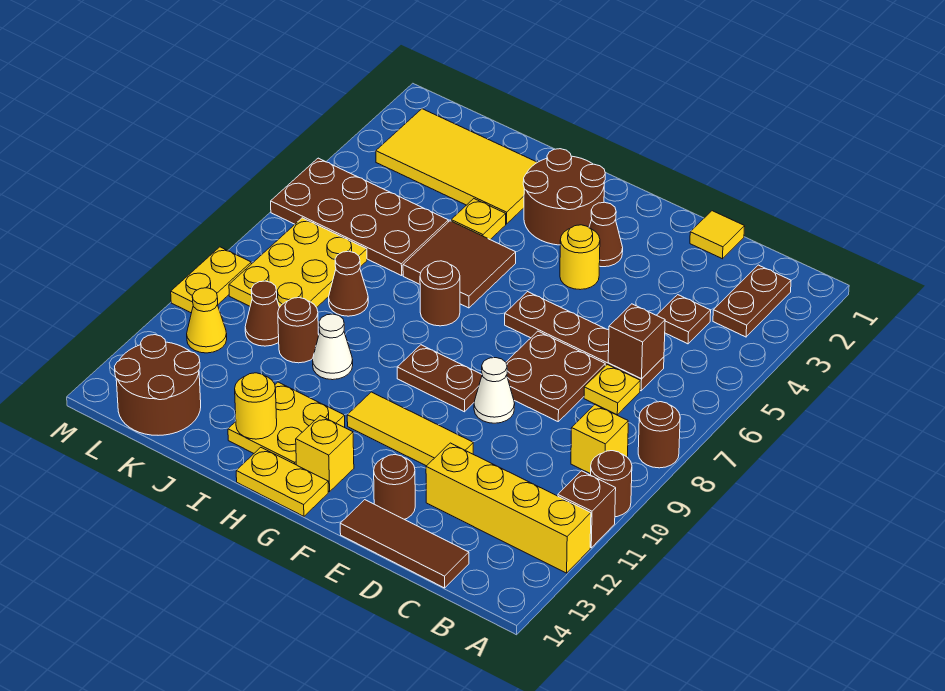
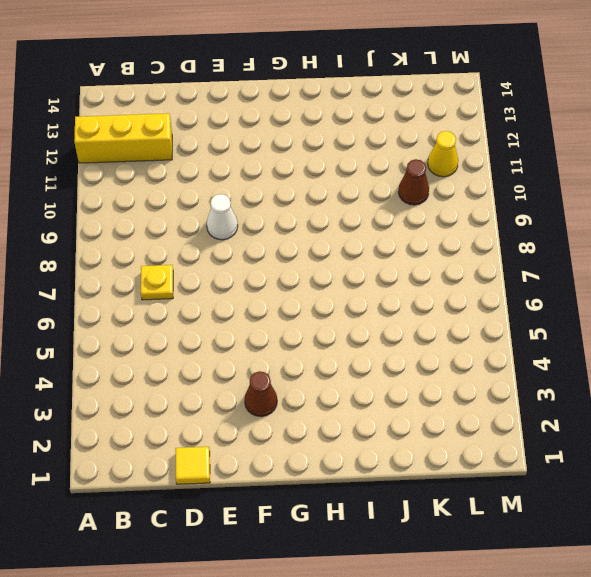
yellow 1x3 brick [74,113,172,163] -> yellow 1x4 brick [426,443,591,573]
none -> brown 1x1 round brick [638,402,680,468]
none -> brown 1x1 round brick [591,451,632,517]
none -> brown 1x1 brick [558,471,616,548]
none -> brown 1x2 plate [713,265,791,337]

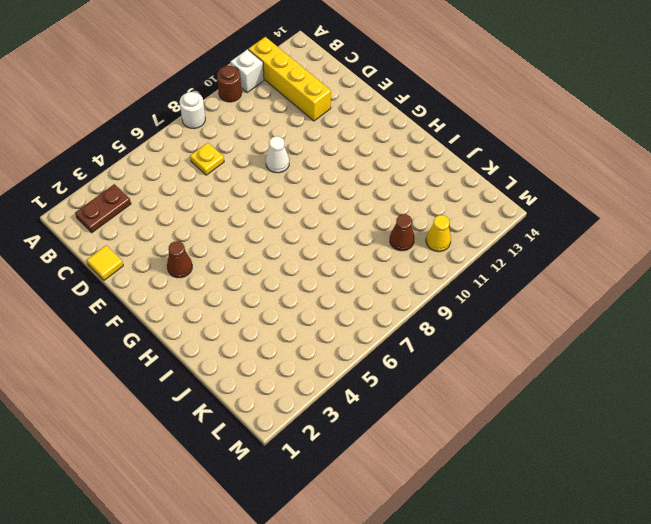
white 1x1 round brick [180,92,205,129] -> brown 1x1 round brick [638,402,680,468]
white 1x1 brick [231,49,264,93] -> brown 1x1 brick [558,471,616,548]
none -> yellow 1x1 brick [571,405,628,474]
none -> brown 1x1 plate [657,295,711,344]
none -> brown 1x4 plate [505,292,664,391]
none -> brown 1x3 tile [340,500,469,588]

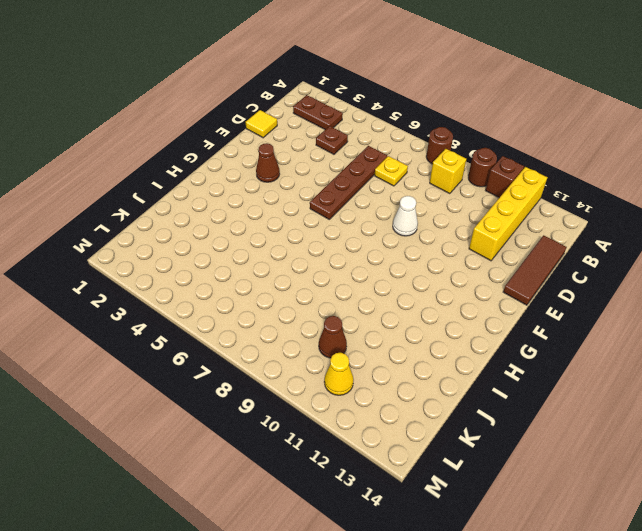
none -> brown 2x2 plate [506,331,605,421]
none -> yellow 1x3 tile [347,392,473,466]
none -> brown 1x1 round brick [374,455,415,519]
none -> yellow 1x1 round brick [560,225,600,290]

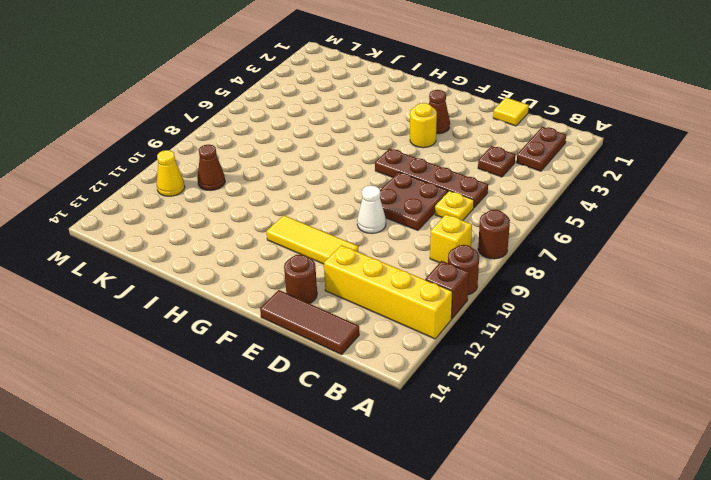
none -> brown 1x2 plate [397,345,482,412]
none -> brown 2x2 round brick [523,149,605,245]
none -> yellow 1x1 brick [296,416,354,492]
none -> yellow 1x2 plate [236,448,328,516]

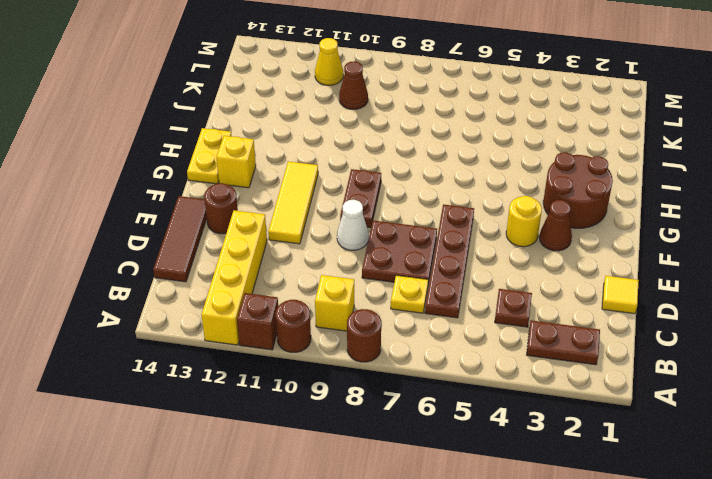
none -> brown 2x2 tile [403,221,516,308]
none -> brown 1x1 round brick [420,261,460,326]
none -> yellow 2x2 plate [228,382,345,465]
none -> yellow 2x4 tile [376,109,537,224]

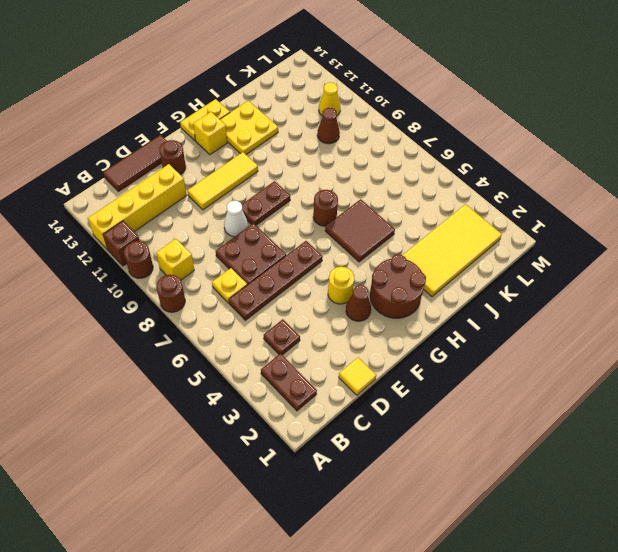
none -> yellow 1x1 plate [451,199,506,240]
none -> white 1x1 cone [313,314,353,380]
none -> brown 2x4 plate [271,158,448,276]
none -> brown 1x1 cone [329,251,368,316]

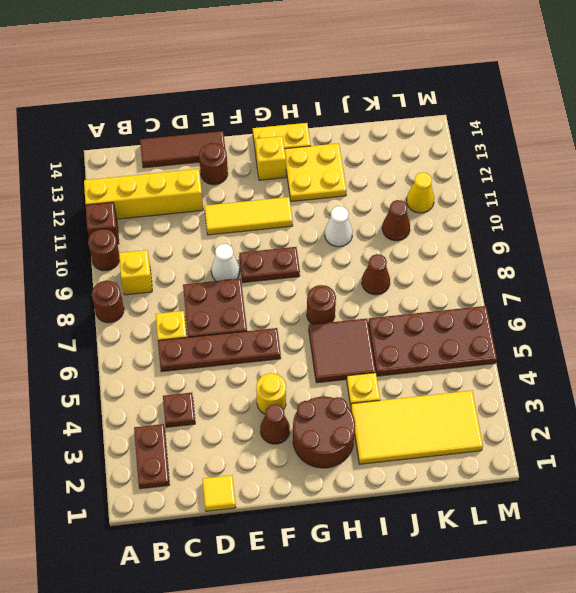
none -> brown 1x1 round brick [278,298,319,363]
none -> yellow 2x3 plate [229,218,367,308]
none -> brown 2x2 round brick [115,335,201,435]
none -> yellow 1x2 plate [171,247,251,313]

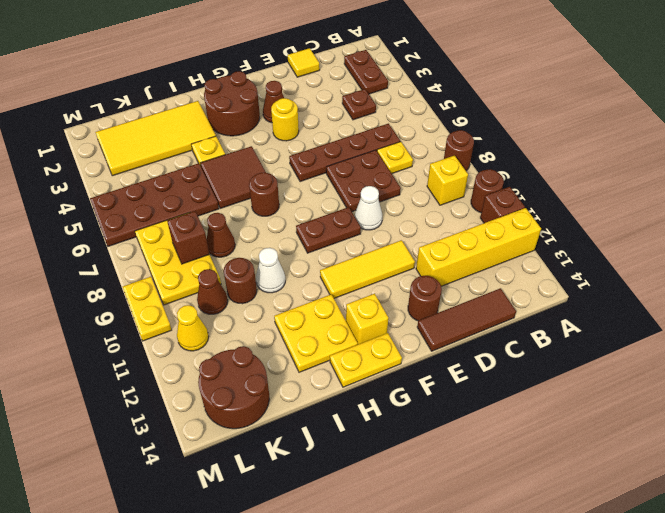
brown 1x1 brick [167,211,209,264] -> brown 1x1 brick moved to [608,304,665,379]
none -> yellow 1x1 round brick [235,373,277,439]

